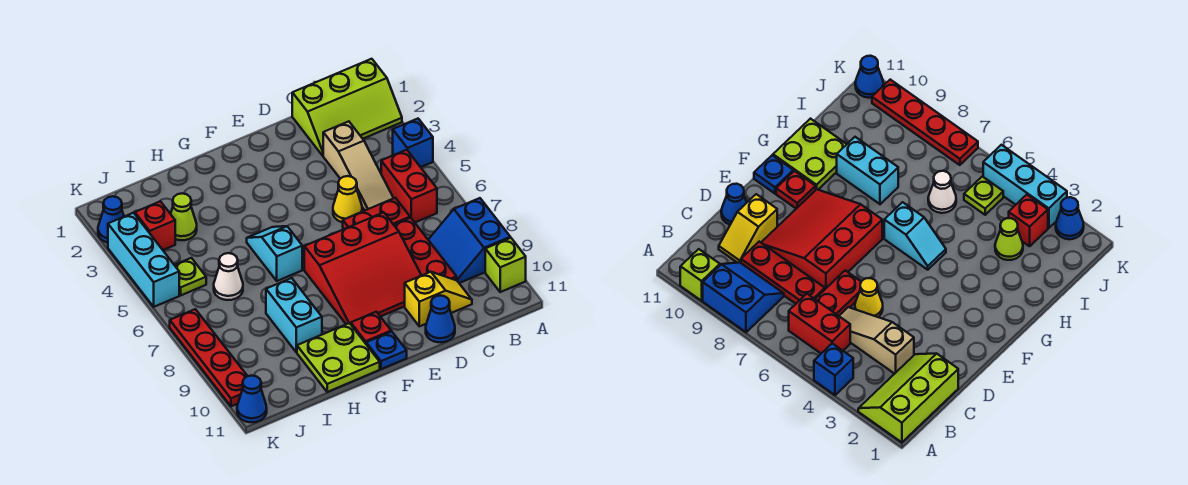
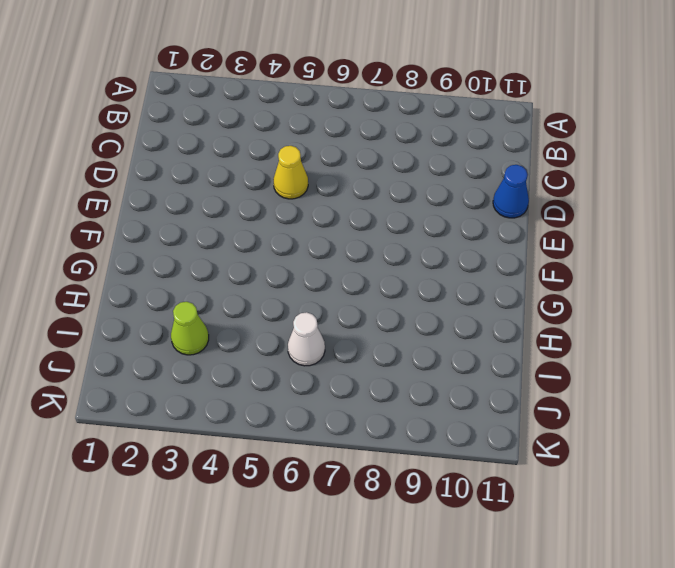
none -> lime 2x3 slope [292,59,402,156]
none -> blue 1x1 brick [393,119,433,167]
none -> blue 2x2 slope [428,198,510,283]

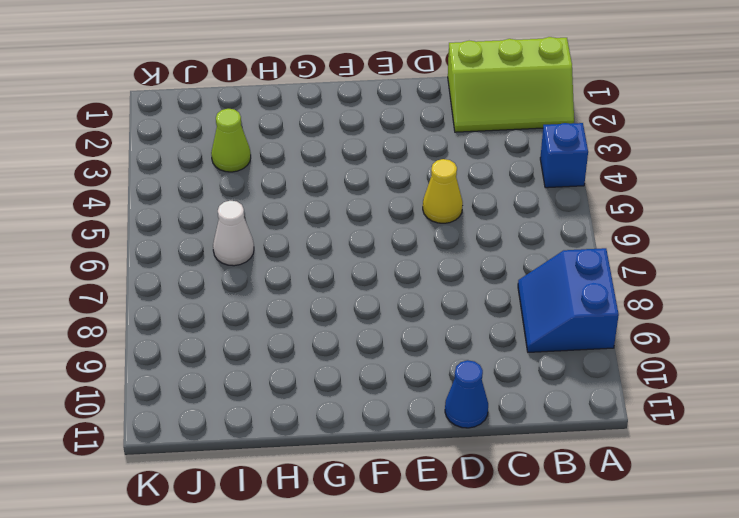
none -> lime 1x1 brick [485,238,526,292]
none -> red 1x2 brick [381,150,437,222]
none -> tan 1x3 slope [323,121,393,210]

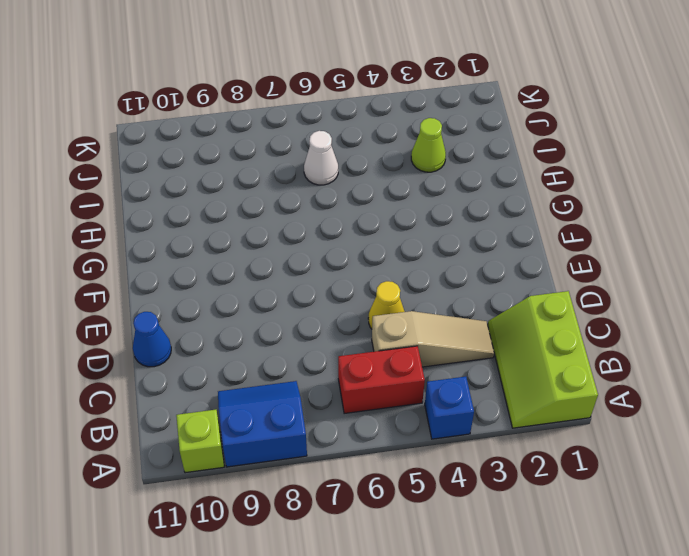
tan 1x3 slope [372,311,494,367] -> tan 1x3 slope turned to [323,121,393,210]
none -> red 1x2 plate [343,198,410,229]
none -> red 1x3 plate [394,218,456,280]
none -> yellow 1x2 slope [405,272,472,326]

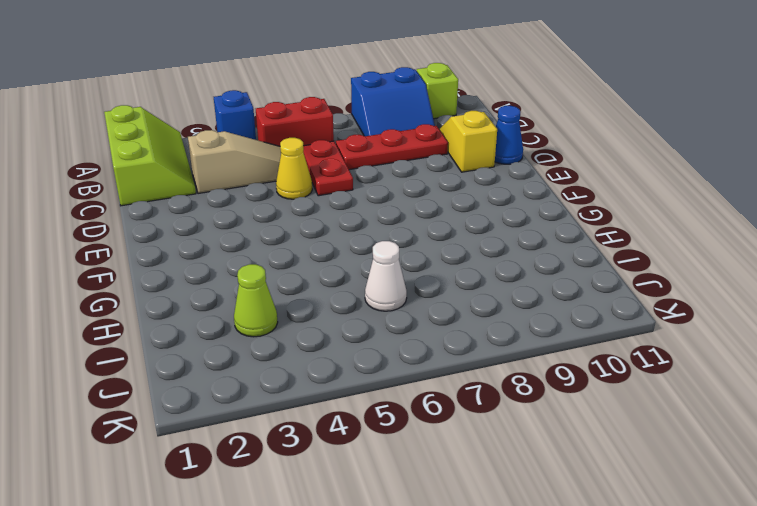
none -> red 3x3 slope [304,212,421,324]
none -> red 1x1 plate [351,312,391,343]
none -> blue 1x1 plate [366,331,407,369]

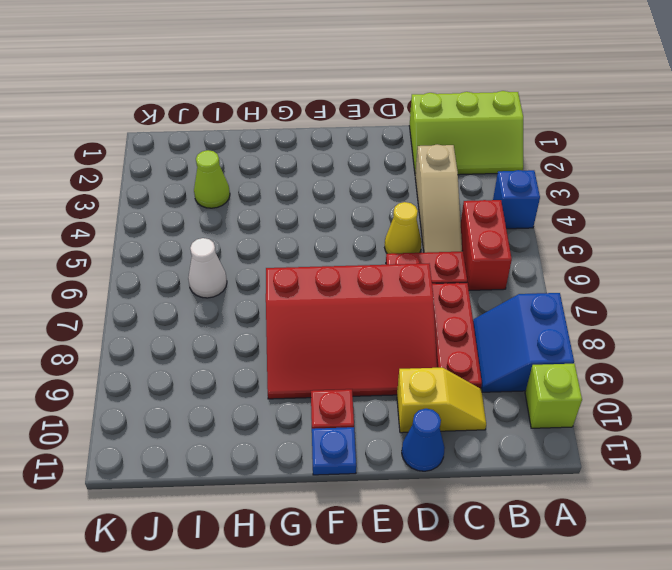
red 3x4 slope [266,264,437,399] -> red 3x3 slope [304,212,421,324]
none -> cyan 1x2 slope [247,226,302,281]
none -> lime 2x2 plate [297,323,380,392]
none -> cyan 1x2 brick [266,278,322,352]

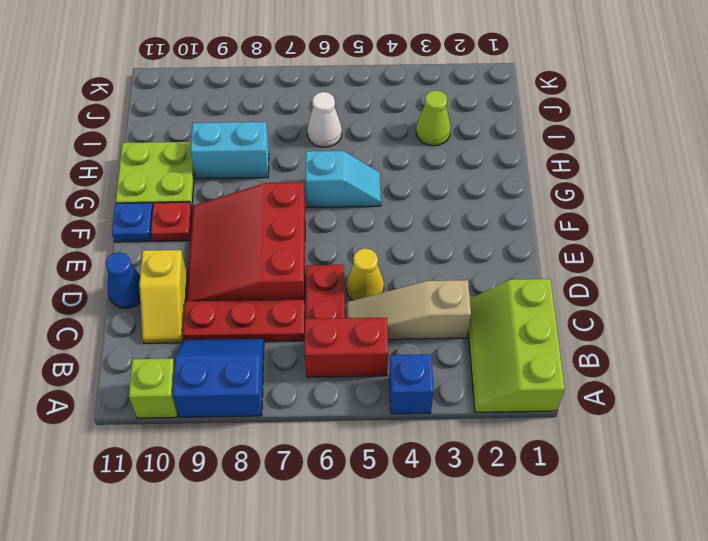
none -> red 1x1 brick [135,201,175,250]
none -> lime 1x1 plate [175,258,206,295]
none -> blue 1x1 cone [98,196,124,243]

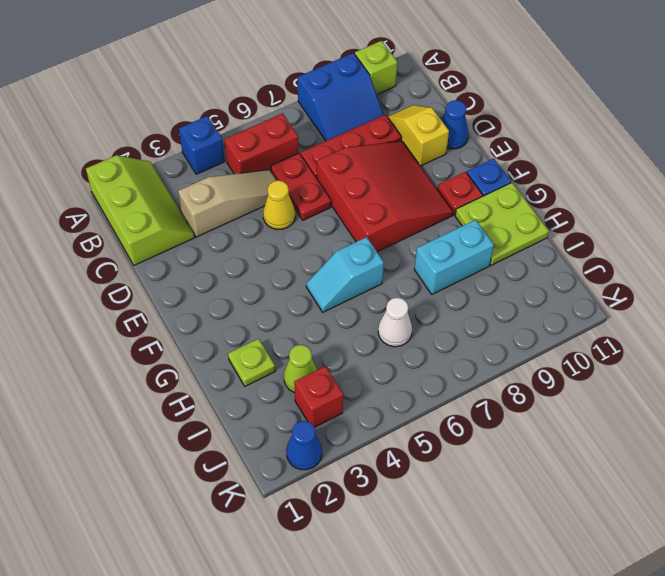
lime 1x1 plate [228,339,275,386] -> lime 1x1 plate moved to [175,258,206,295]
none -> cyan 1x3 brick [108,213,179,307]
none -> red 1x4 plate [170,309,247,406]
none -> blue 1x1 cone [237,376,267,422]

